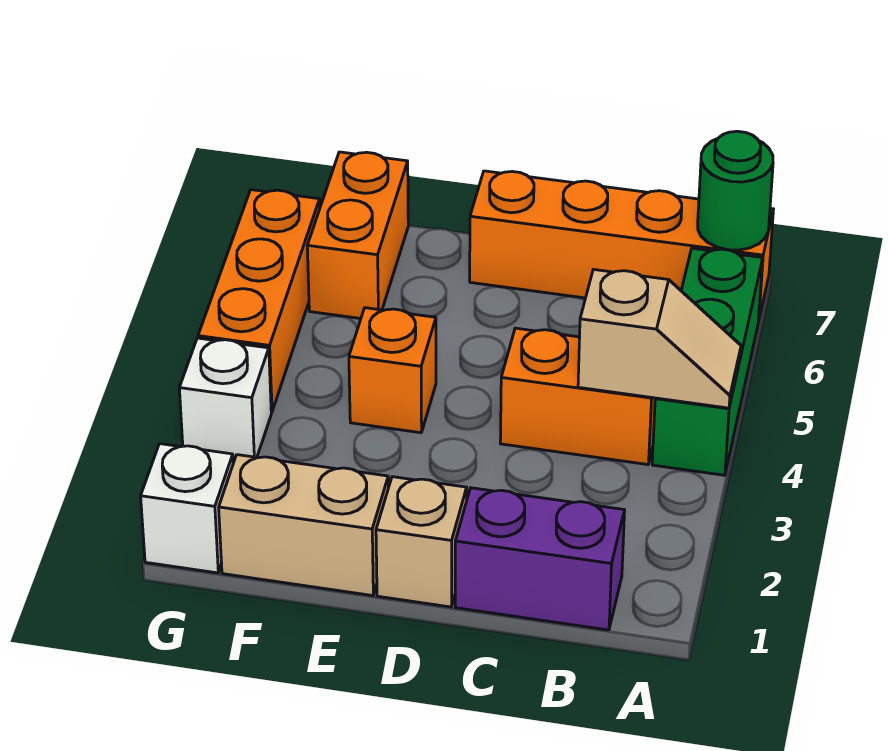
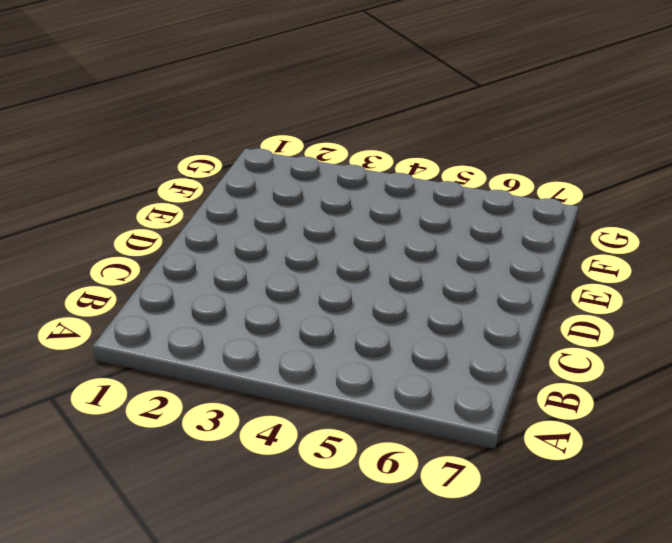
none -> green 1x3 brick [652,248,763,475]
none -> orange 1x4 brick [470,171,773,321]
none -> purple 1x2 brick [455,488,625,630]

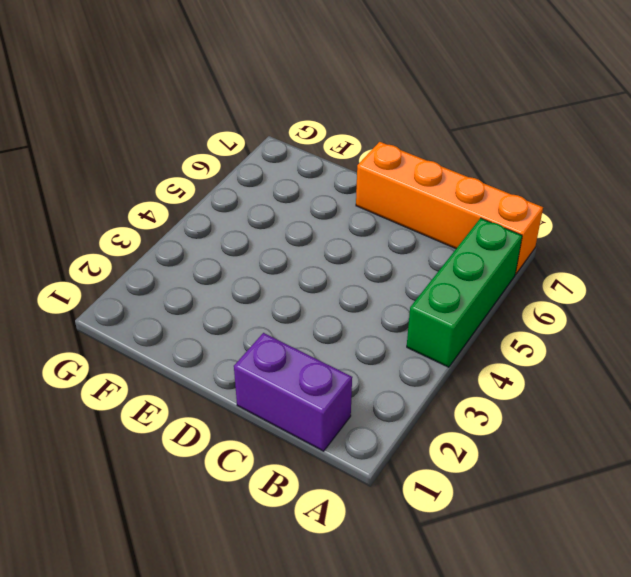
none -> orange 1x2 brick [500,328,655,465]
none -> tan 1x1 brick [376,477,467,607]
none -> tan 1x2 brick [219,455,388,596]

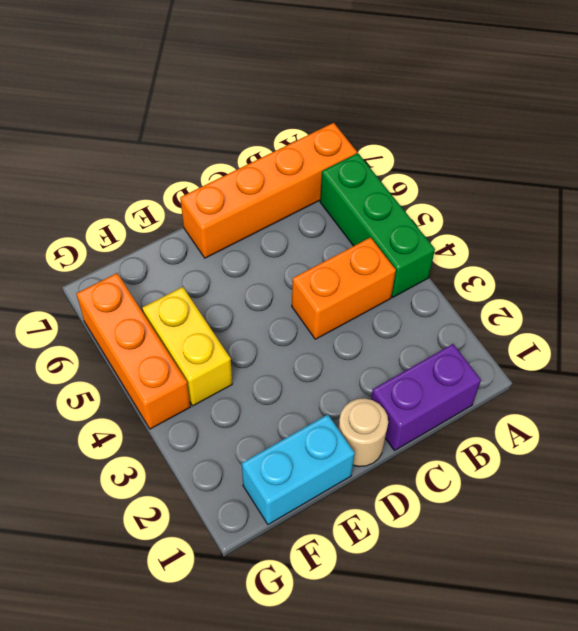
tan 1x1 round brick [338,398,388,467] -> tan 1x1 brick [376,477,467,607]
cyan 1x2 brick [242,415,355,524] -> tan 1x2 brick [219,455,388,596]
yellow 1x2 brick [142,287,232,406] -> none
none -> orange 1x1 brick [349,308,436,433]
none -> orange 1x2 brick [307,152,408,319]
none -> white 1x1 brick [141,444,233,573]

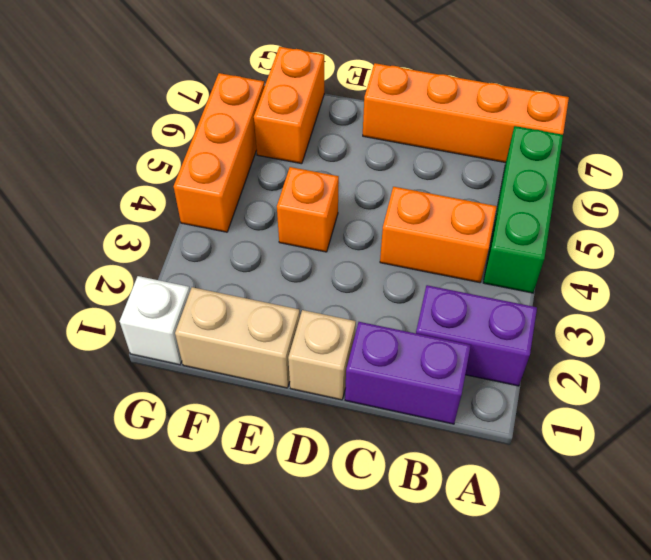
purple 1x2 brick [416,285,537,386] -> none
none -> white 1x1 brick [179,338,271,461]
none -> tan 1x2 slope [578,269,741,408]
none -> green 1x1 round brick [698,131,773,250]

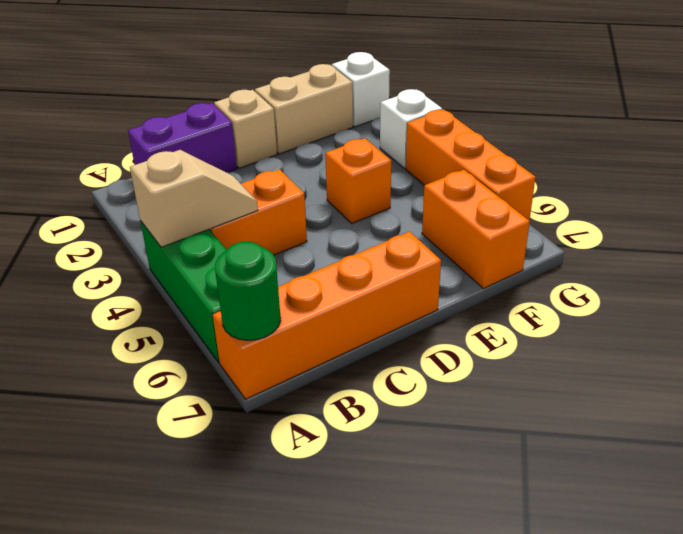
tan 1x2 slope [130,150,258,247] -> tan 1x2 slope turned to [578,269,741,408]

